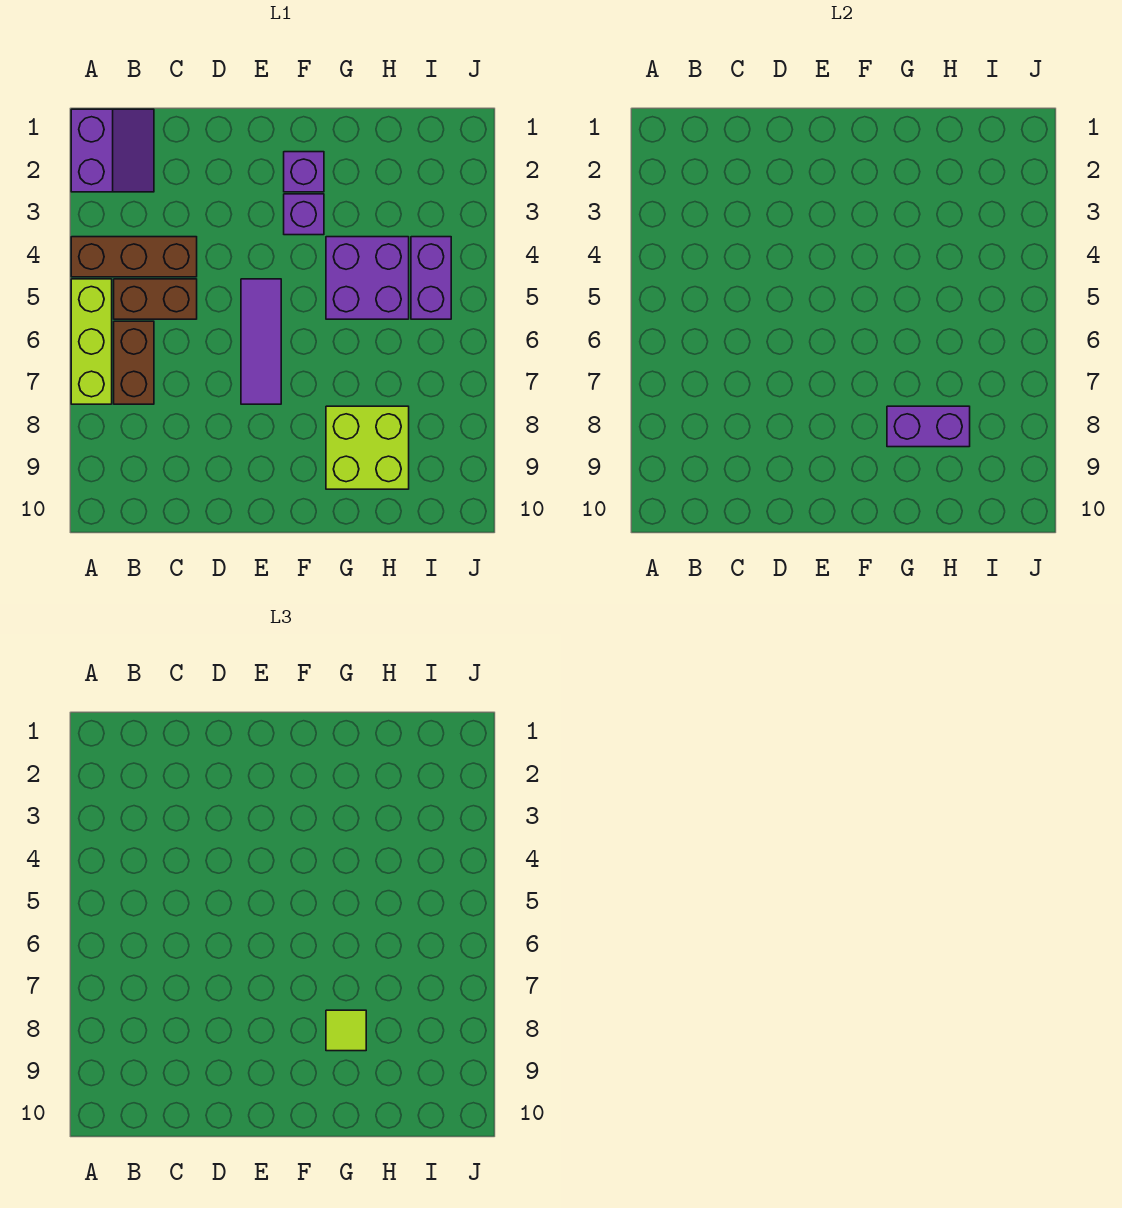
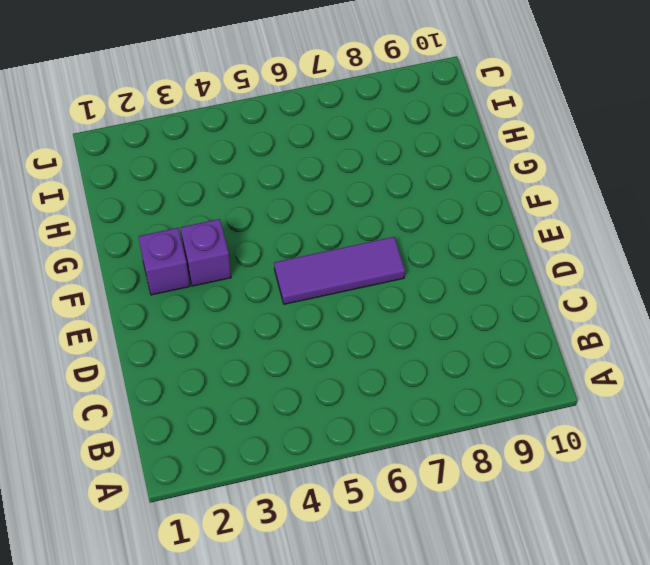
none -> purple 2x2 slope [71,109,154,192]
none -> brown 1x3 brick [71,237,197,277]
none -> lime 1x3 brick [71,279,112,404]

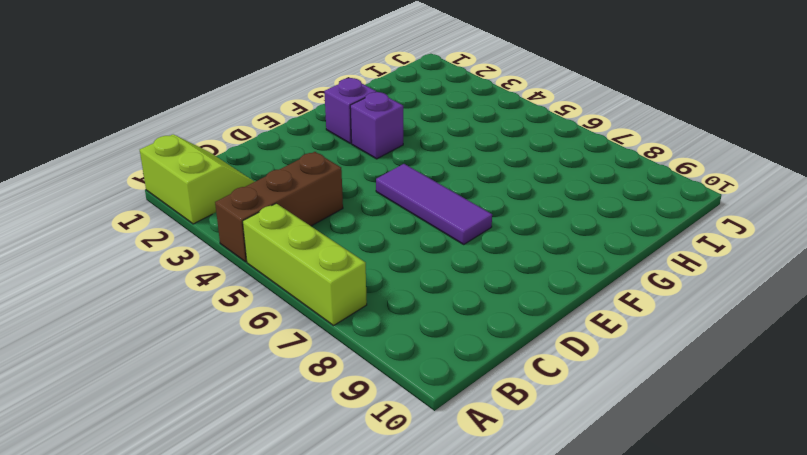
lime 2x2 slope [140,134,254,224] -> purple 2x2 slope [71,109,154,192]
none -> brown 1x2 brick [114,279,197,319]
none -> brown 1x2 brick [114,321,154,404]
none -> purple 2x2 brick [326,237,409,319]

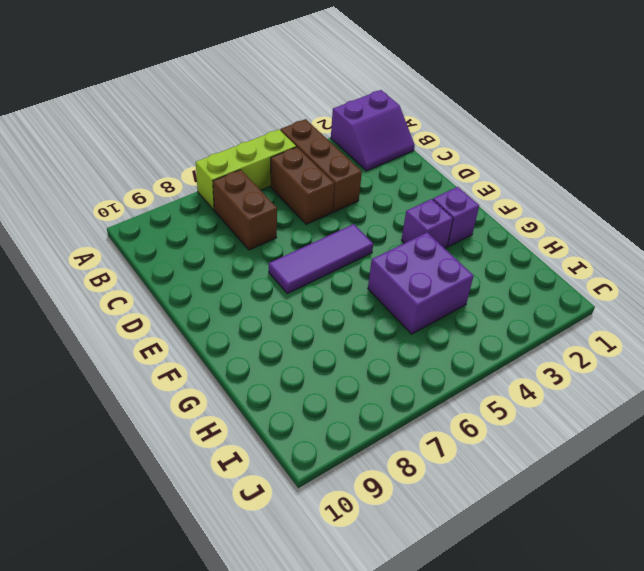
brown 1x2 brick [213,170,277,250] -> brown 1x2 brick turned to [114,321,154,404]
none -> lime 2x2 brick [326,406,409,489]
none -> purple 1x2 brick [411,237,451,319]
none -> purple 1x2 brick [887,406,970,447]

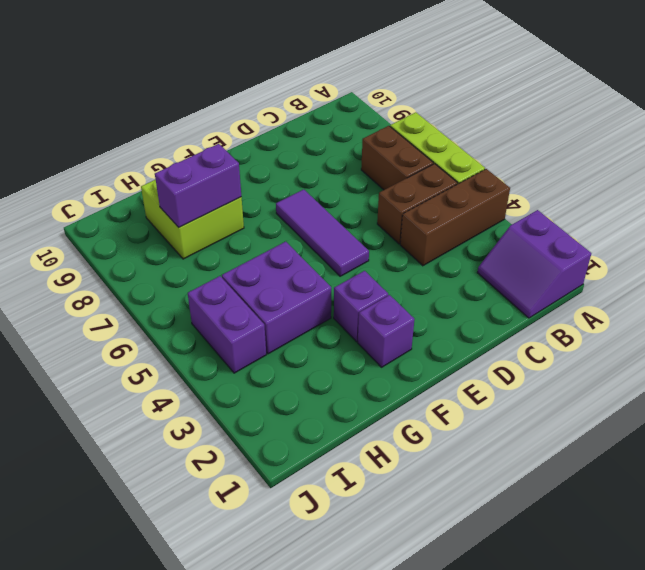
none -> lime 1x1 tile [326,1010,366,1051]

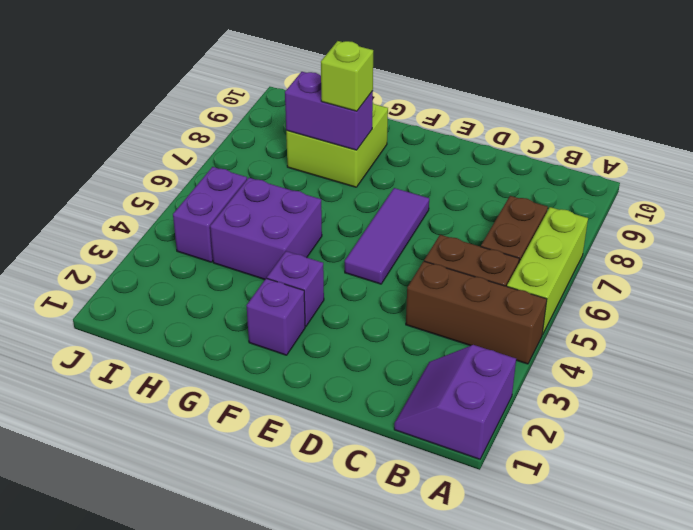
lime 1x1 brick [321,41,373,111] -> lime 1x1 tile [326,1010,366,1051]

